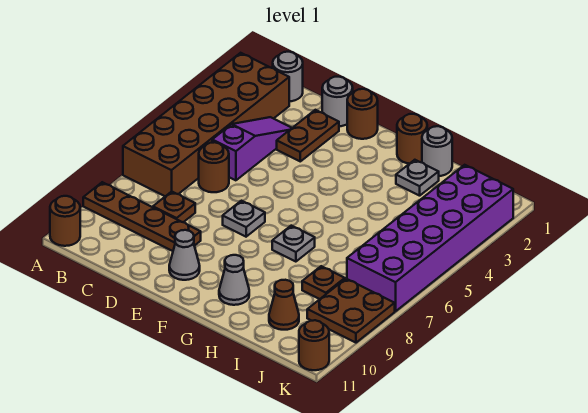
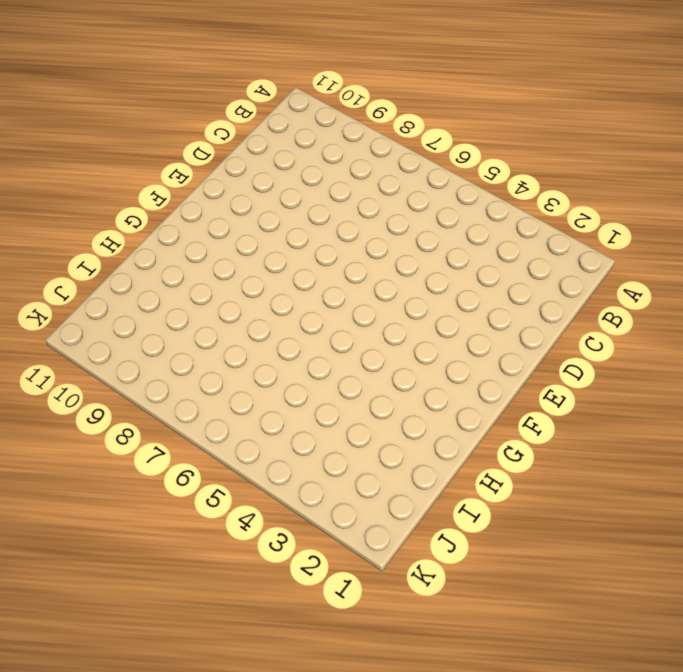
none -> brown 2x6 brick [123,53,289,196]
none -> brown 1x4 plate [83,182,201,251]
none -> brown 1x1 round brick [50,196,80,246]

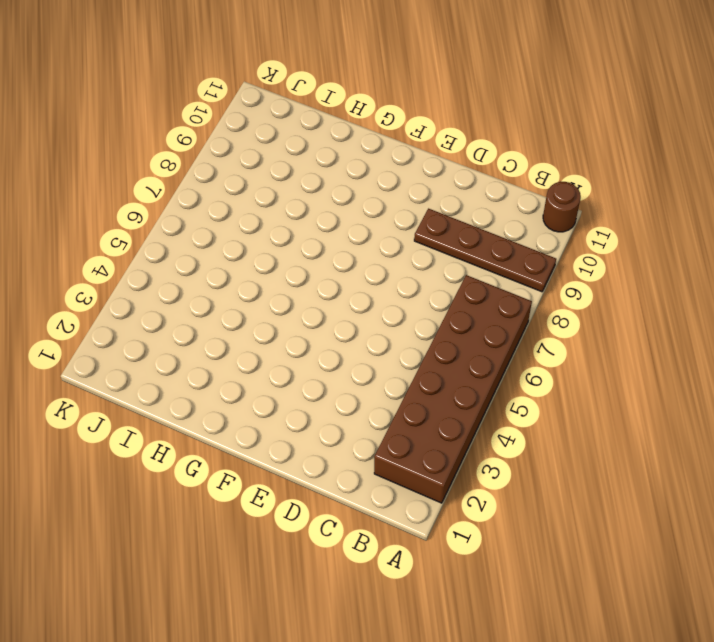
none -> grey 1x1 round brick [273,52,303,101]
none -> purple 1x3 slope [212,117,292,180]
none -> brown 1x1 round brick [199,142,229,192]

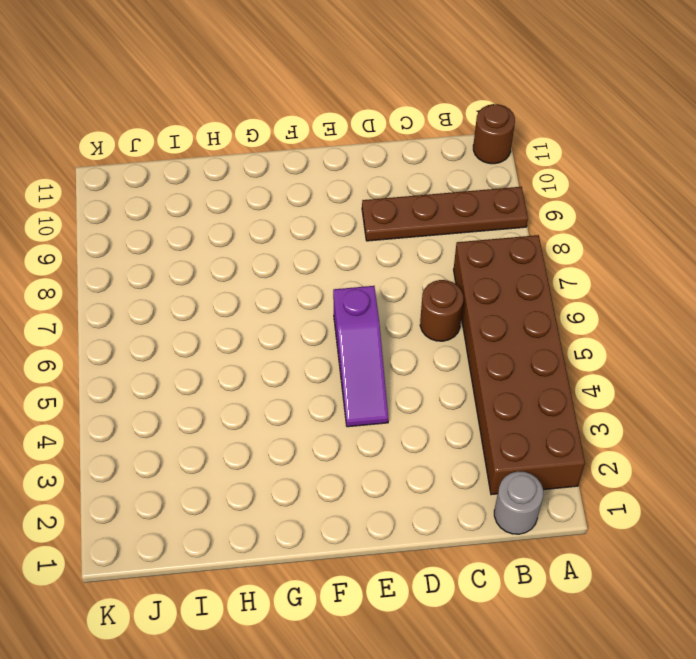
purple 1x3 slope [333,286,388,427] -> purple 1x3 slope moved to [212,117,292,180]
none -> brown 1x1 plate [153,192,195,222]
none -> grey 1x1 round brick [322,77,353,126]
none -> brown 1x2 plate [277,110,339,161]

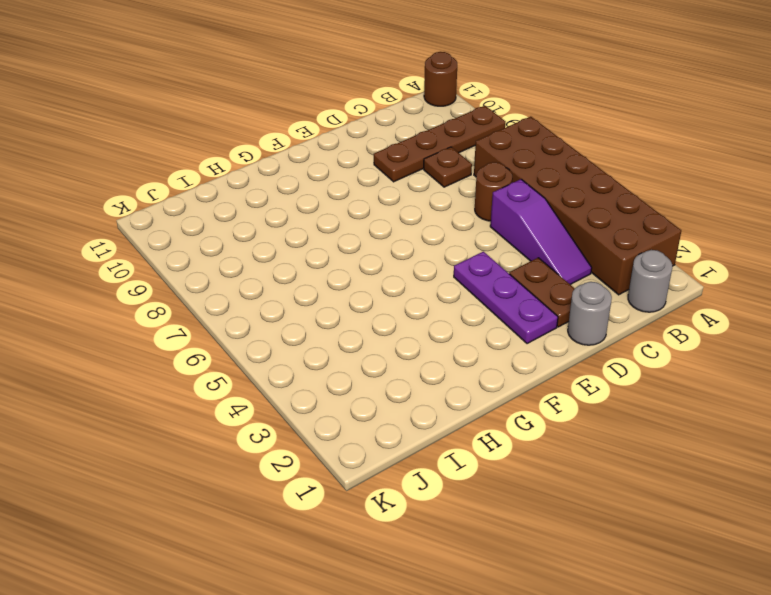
purple 1x3 plate [454,252,558,344] -> none
none -> brown 1x1 round brick [347,89,378,139]
none -> grey 1x1 plate [223,201,265,237]
none -> grey 1x1 cone [169,230,200,280]

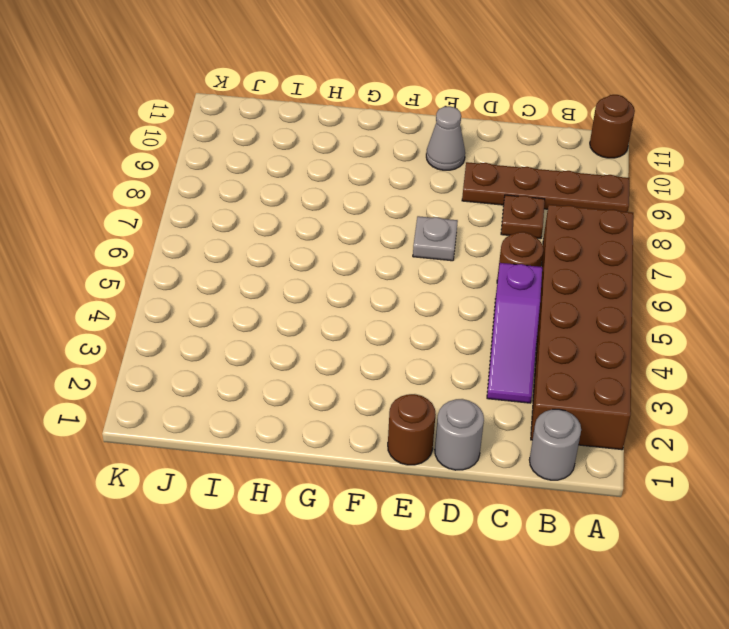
none -> brown 1x2 plate [277,110,339,161]
none -> brown 1x1 round brick [397,114,427,164]
none -> grey 1x1 plate [272,226,315,262]

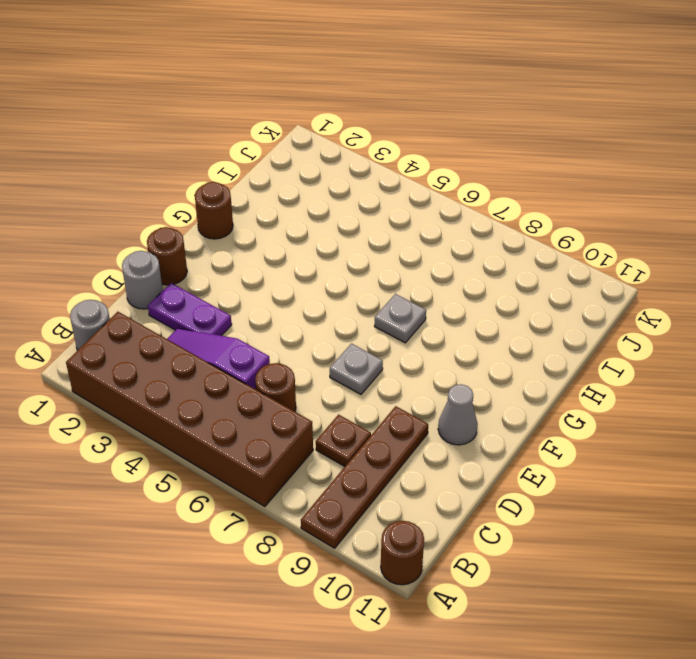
purple 1x2 plate [148,283,232,336] -> brown 1x2 plate [277,110,339,161]
none -> grey 1x1 cone [219,255,249,305]
none -> grey 1x1 round brick [422,126,452,176]
none -> grey 1x1 plate [396,160,439,196]

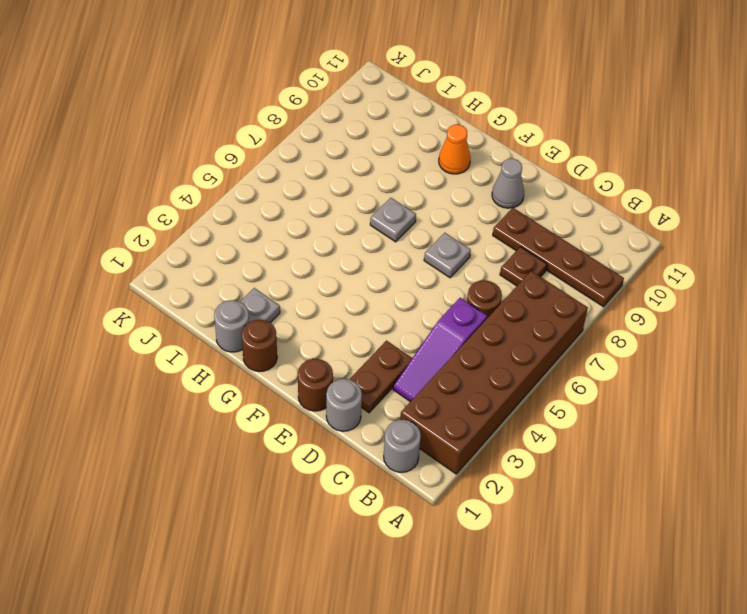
orange 1x1 cone [439,125,471,174] -> grey 1x1 cone [219,255,249,305]
none -> brown 1x1 round brick [50,196,80,246]
none -> brown 1x1 plate [302,266,345,299]
none -> brown 1x1 cone [269,280,299,330]

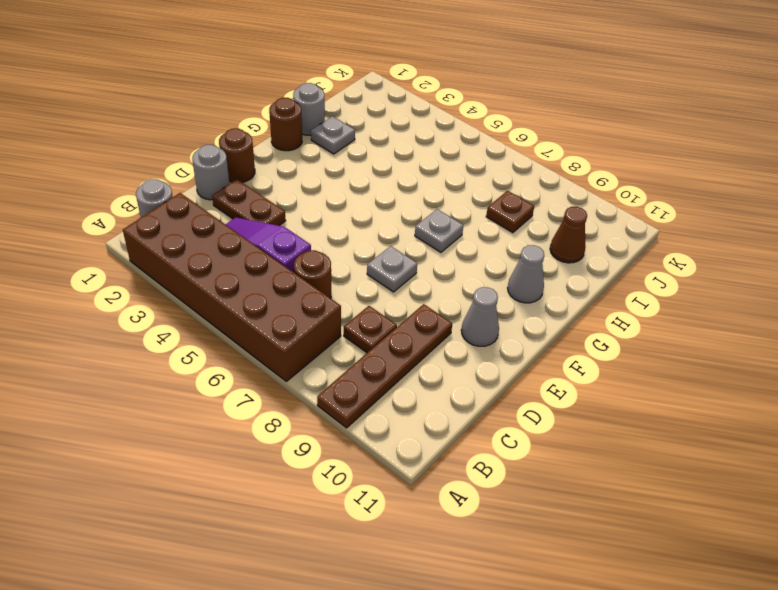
none -> brown 1x1 round brick [50,196,80,246]
none -> purple 2x6 brick [347,165,513,311]
none -> brown 2x2 plate [307,279,395,343]

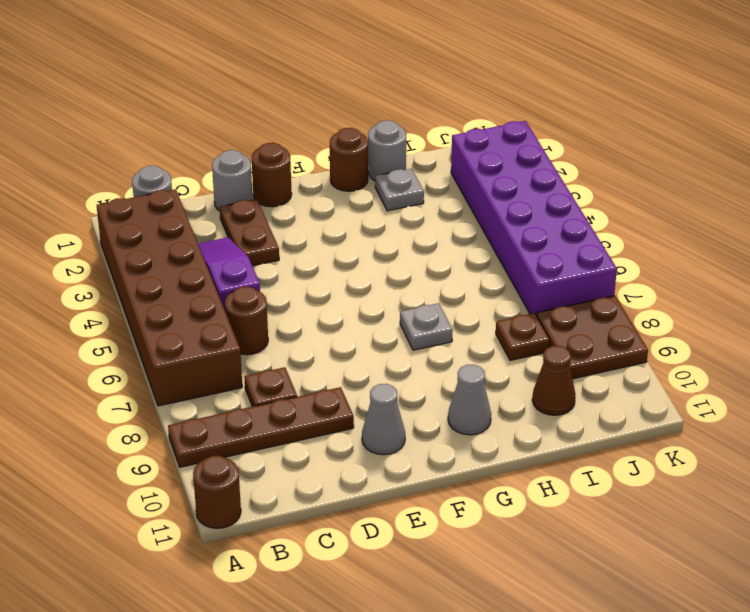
none -> grey 1x1 plate [223,201,265,237]
none -> brown 1x1 round brick [299,320,329,370]

